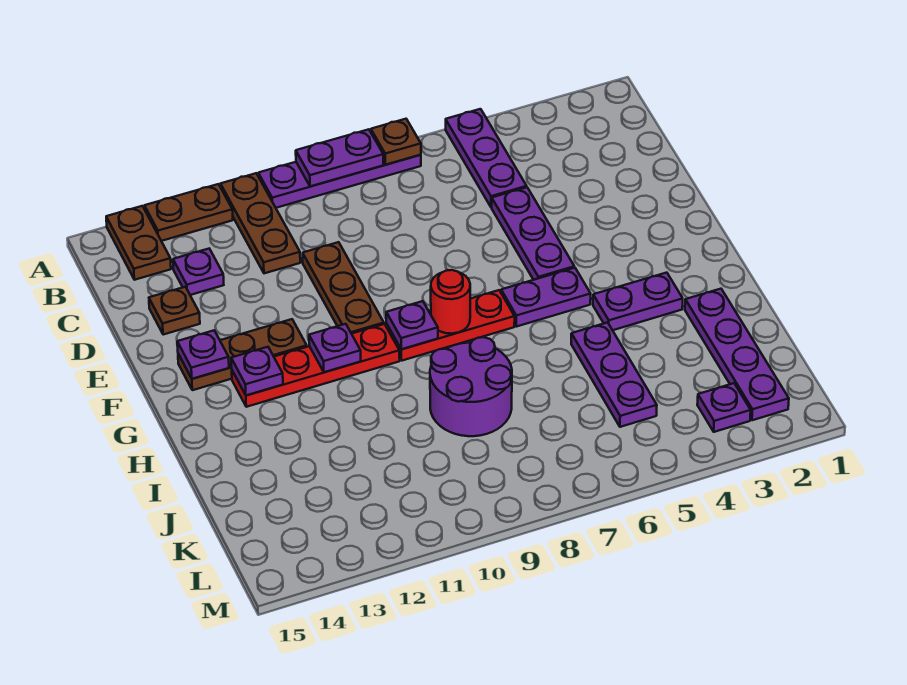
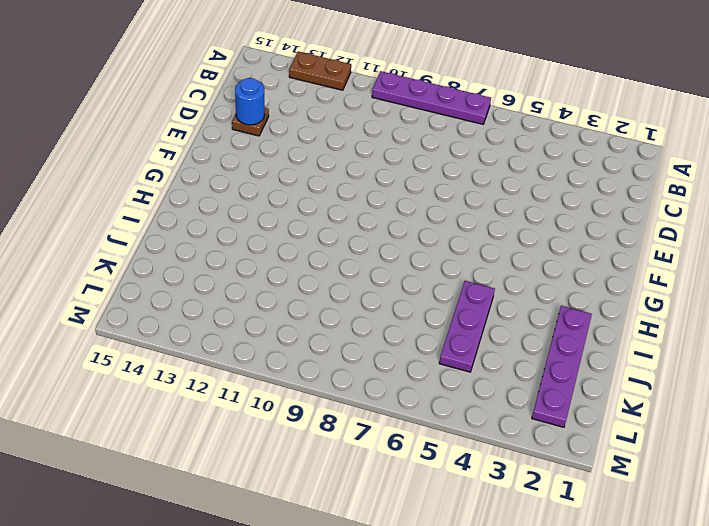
blue 1x1 round brick [235,78,265,125] -> none
none -> purple 1x3 plate [446,109,527,207]
none -> brown 1x3 plate [221,173,300,273]
none -> brown 1x2 plate [106,206,171,280]

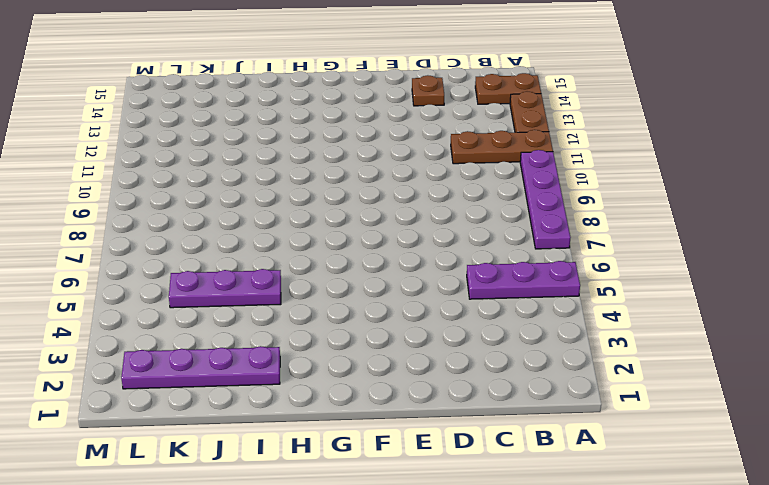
none -> purple 1x1 plate [173,249,224,295]
none -> purple 1x3 plate [492,187,574,280]
none -> brown 1x3 plate [303,242,384,334]

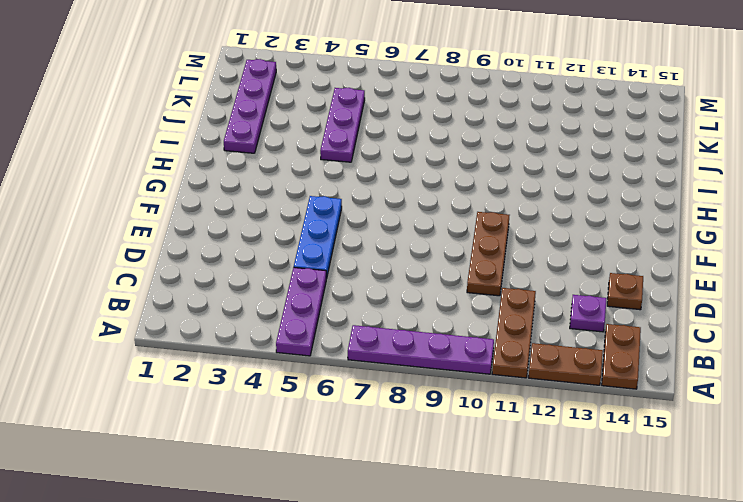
blue 1x3 plate [294,196,342,279] -> purple 1x3 plate [492,187,574,280]
none -> brown 1x3 plate [178,319,307,390]
none -> purple 1x2 plate [501,268,591,327]
none -> red 1x3 plate [387,290,515,361]

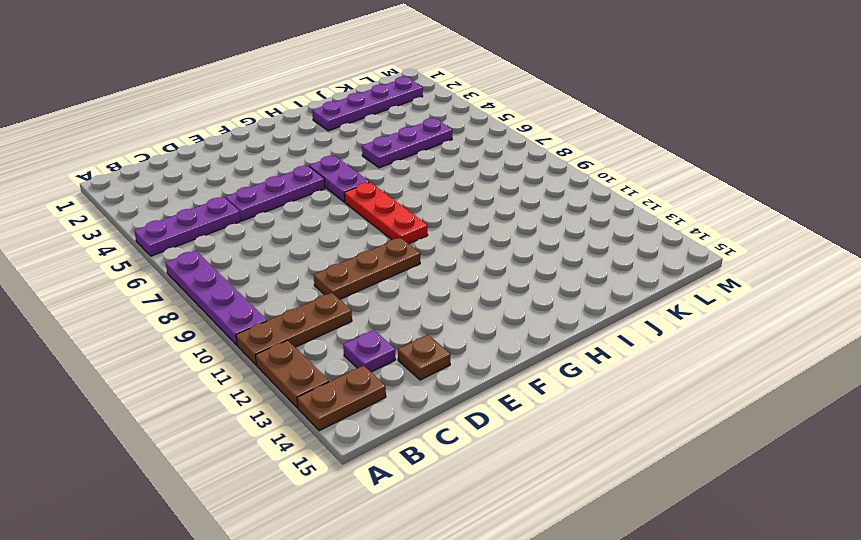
none -> brown 1x3 plate [178,319,307,390]
none -> red 1x4 plate [232,324,400,407]
none -> purple 1x2 plate [593,273,683,330]

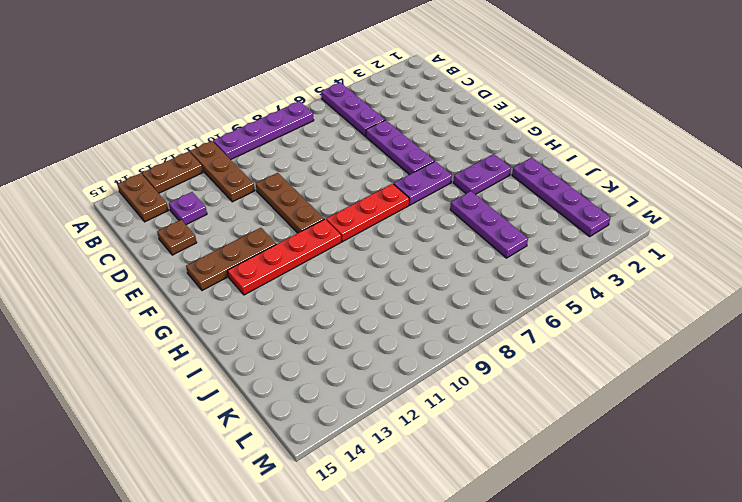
none -> purple 2x2 round brick [430,337,512,436]
none -> purple 1x1 plate [697,383,751,432]
none -> brown 1x1 plate [371,119,421,165]

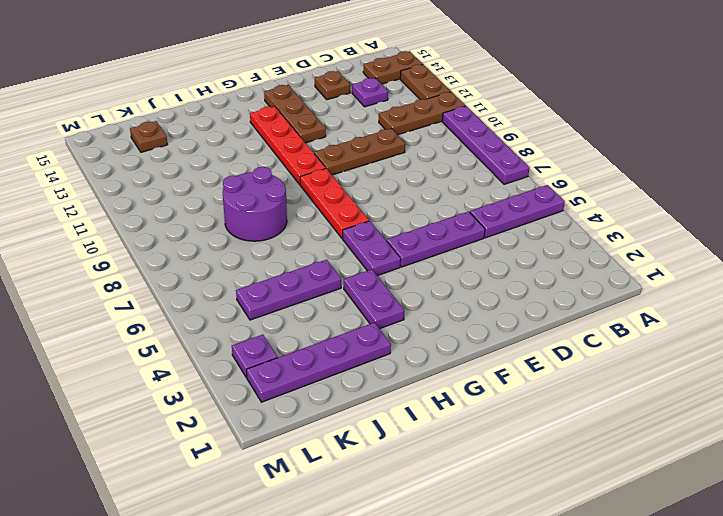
brown 1x1 plate [130,121,167,152] -> brown 1x1 plate moved to [371,119,421,165]
none -> purple 1x2 plate [296,129,383,186]
none -> purple 1x1 plate [177,331,229,379]
none -> red 1x1 round brick [431,270,470,334]

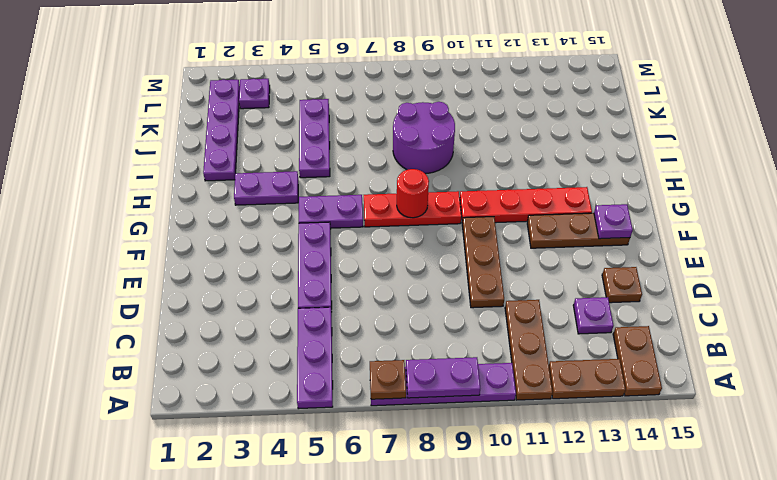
none -> purple 1x1 plate [386,301,438,349]
none -> purple 1x1 plate [309,324,361,372]
none -> purple 1x1 plate [231,347,283,395]

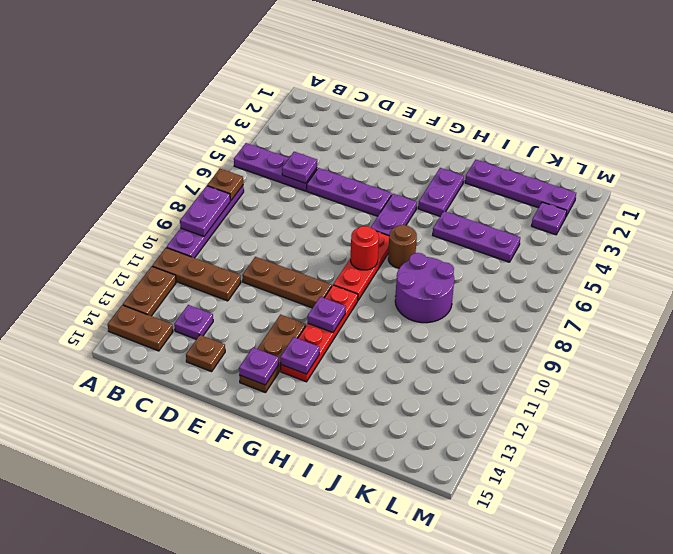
purple 1x1 plate [282,152,317,183] -> purple 1x1 plate moved to [386,301,438,349]
brown 1x1 round brick [388,225,417,268] -> none

